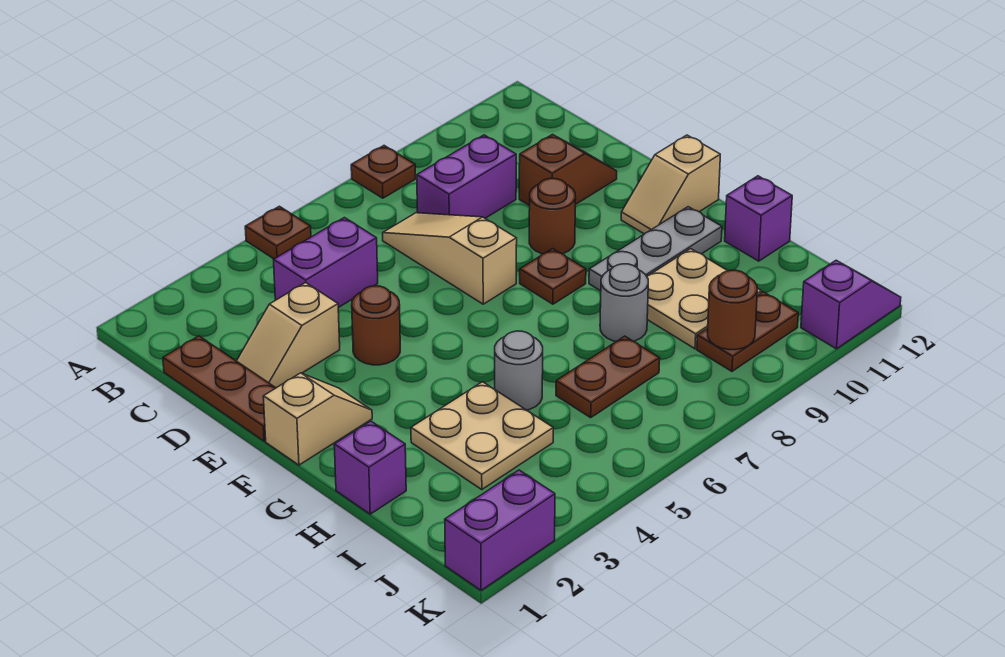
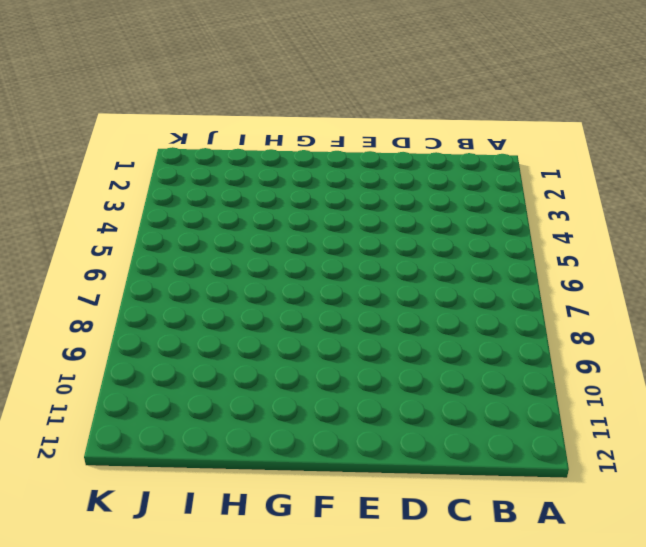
none -> brown 1x1 plate [245,206,311,259]
none -> brown 1x1 plate [351,146,416,198]
none -> brown 1x3 plate [163,336,275,441]

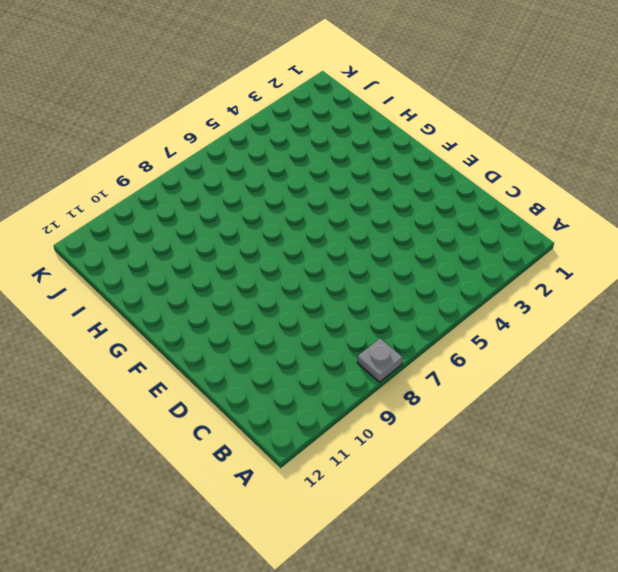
grey 1x1 plate [357,339,403,382] -> brown 1x1 plate [351,146,416,198]
none -> brown 1x1 plate [245,206,311,259]
none -> brown 1x3 plate [163,336,275,441]
none -> purple 1x2 brick [274,218,378,308]

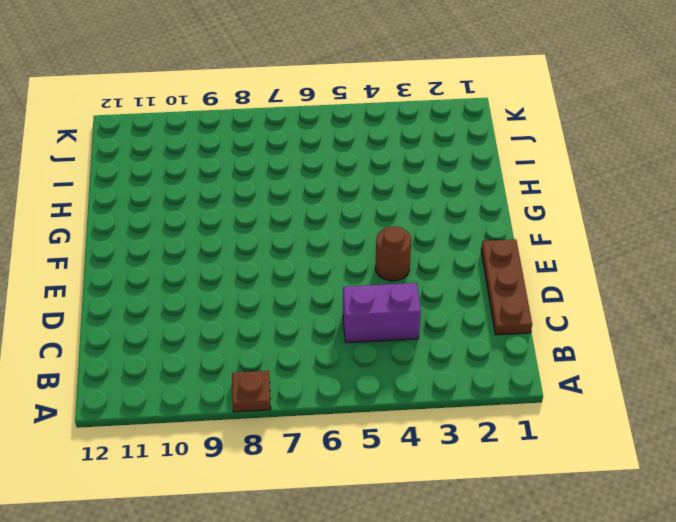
none -> brown 1x1 plate [245,206,311,259]
none -> tan 1x3 slope [383,213,517,304]
none -> purple 1x2 brick [417,135,516,218]

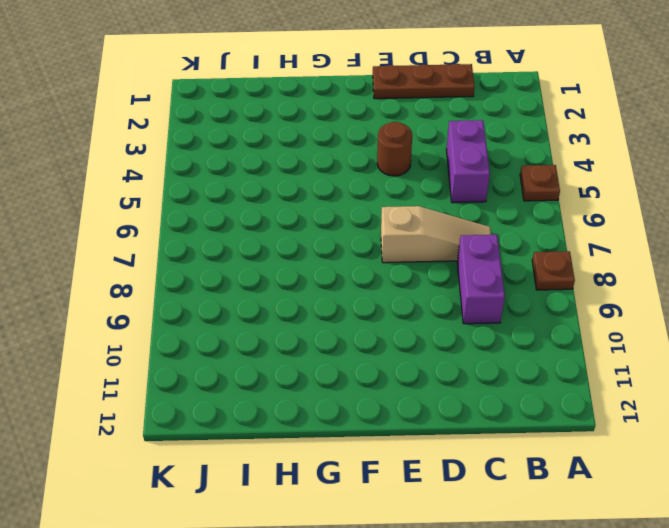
none -> tan 1x2 slope [237,282,340,388]
none -> brown 1x2 slope [519,135,617,206]
none -> brown 1x1 round brick [529,178,576,254]

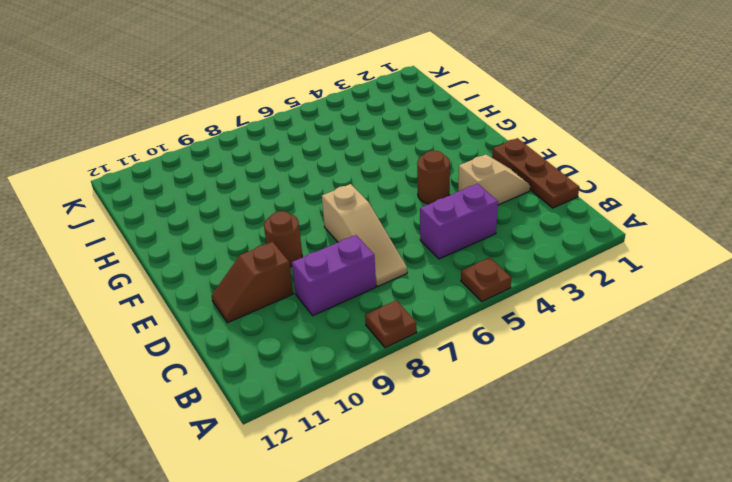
none -> tan 1x2 slope [263,373,372,465]
none -> brown 1x1 plate [520,249,586,304]
none -> tan 1x2 slope [621,135,720,234]

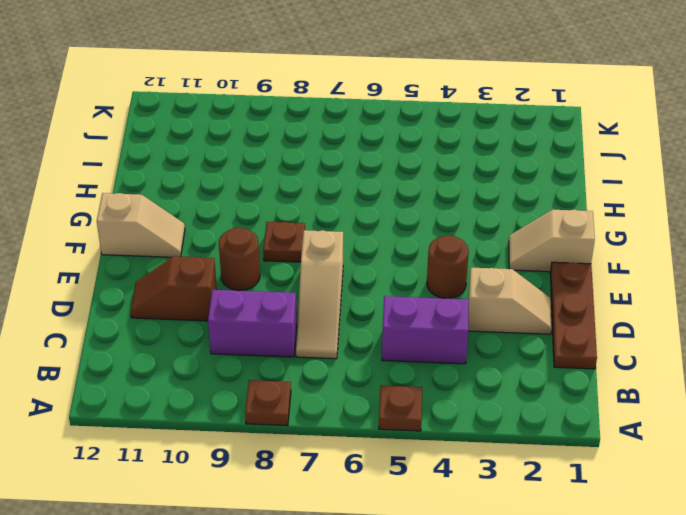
none -> grey 1x3 plate [589,207,722,291]
none -> purple 1x1 brick [334,421,406,514]
none -> tan 2x2 plate [411,382,553,490]

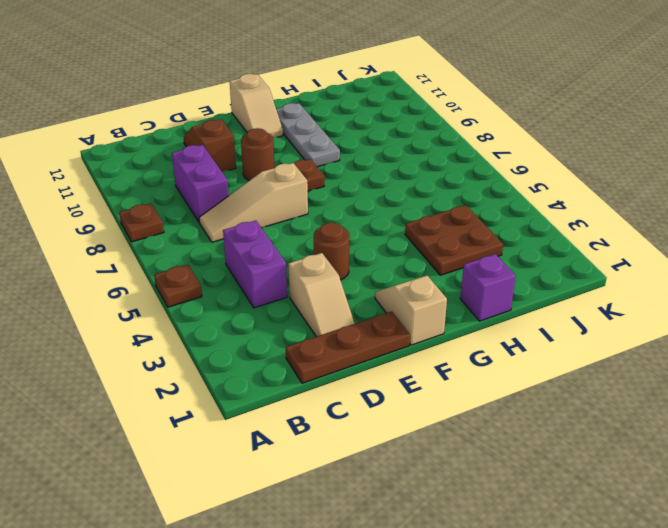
brown 2x2 plate [405,205,503,275] -> tan 2x2 plate [411,382,553,490]
none -> grey 1x1 round brick [495,331,543,410]
none -> grey 1x1 round brick [600,264,648,342]
none -> tan 2x2 plate [647,249,761,349]

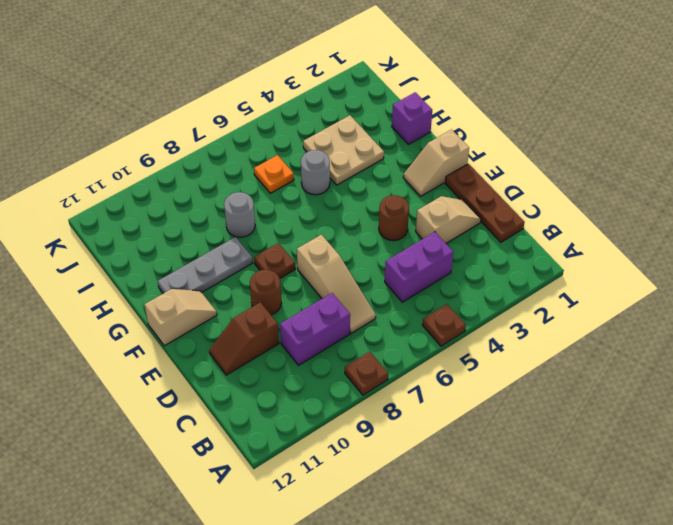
orange 1x1 plate [254,155,294,193] -> brown 1x2 plate [556,336,660,418]
none -> tan 2x2 plate [647,249,761,349]
none -> purple 1x1 brick [725,176,792,261]
none -> brown 1x2 plate [697,292,798,371]

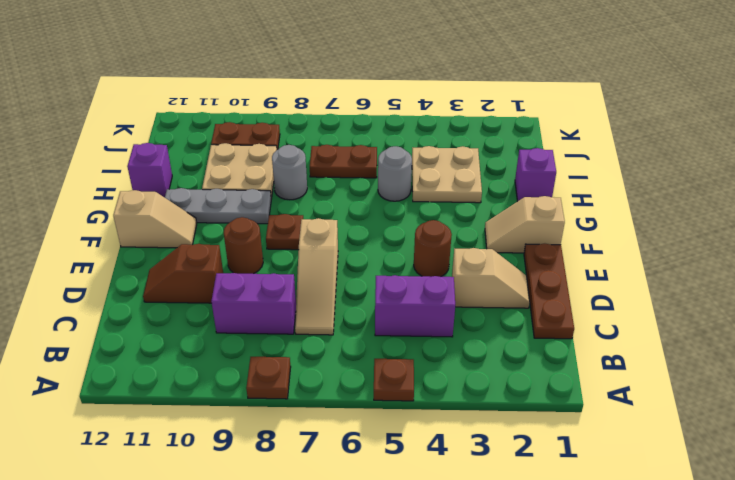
none -> purple 1x2 brick [445,470,555,590]
none -> purple 1x2 slope [801,260,901,349]
none -> brown 1x1 round brick [707,270,757,350]

